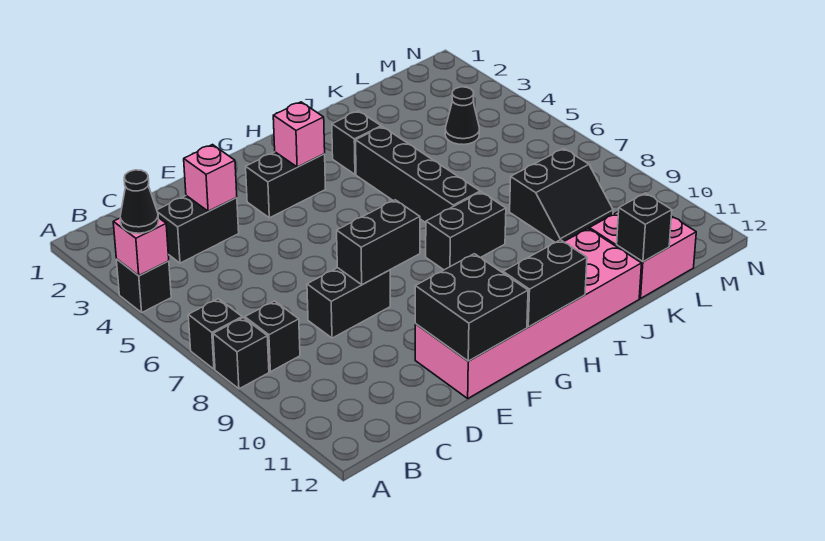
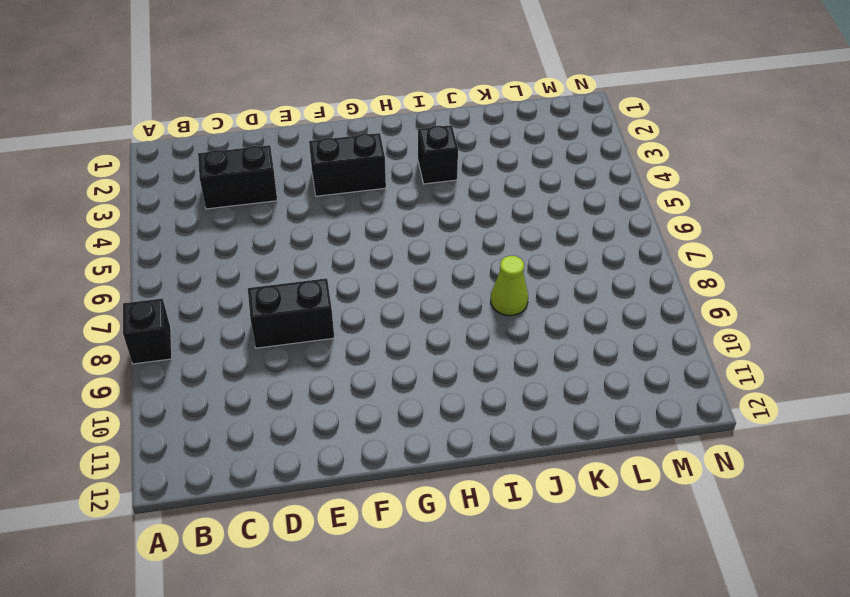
lime 1x1 cone [491,256,528,316] -> none
none -> black 1x1 brick [116,259,171,312]
none -> black 1x1 brick [188,299,242,369]
none -> black 1x1 brick [245,301,300,372]

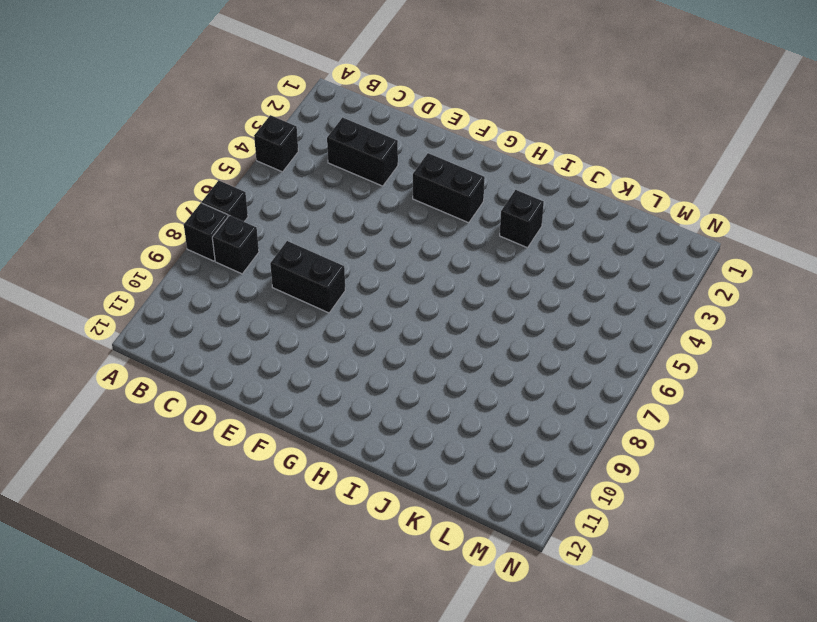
none -> pink 2x6 brick [415,229,642,398]
none -> black 1x2 brick [426,192,506,270]
none -> black 1x4 brick [356,127,480,223]

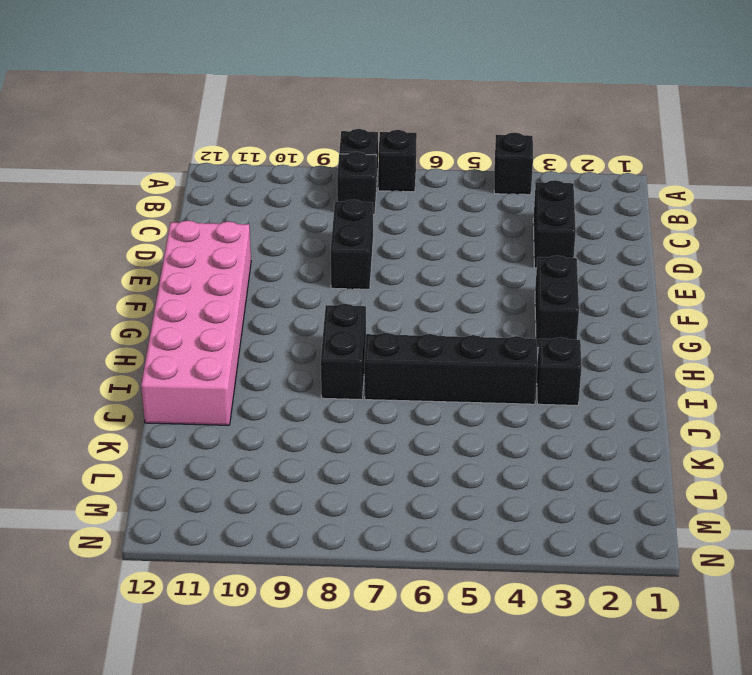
none -> black 2x2 slope [510,149,613,242]
none -> pink 2x2 brick [589,212,696,298]
none -> black 1x1 cone [445,87,479,145]

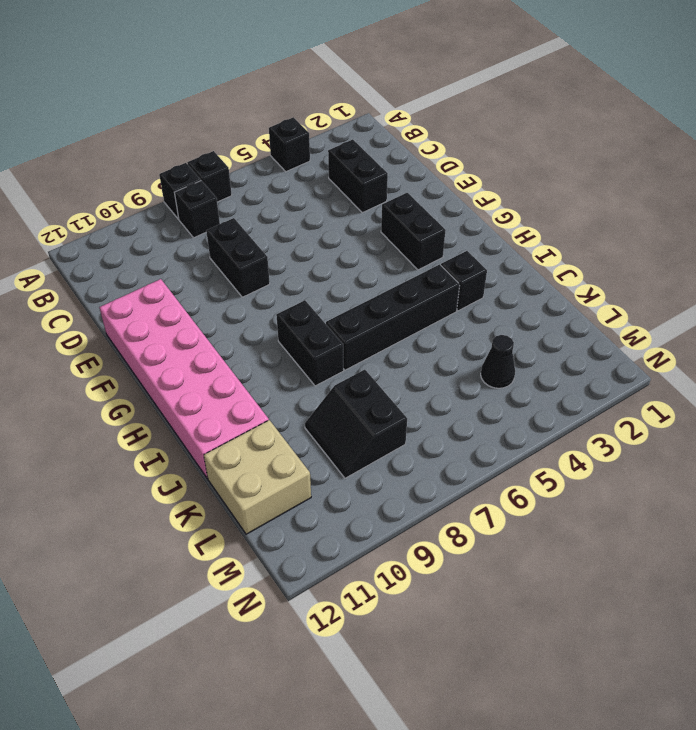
tan 2x2 brick [204,420,311,534] -> pink 2x2 brick [589,212,696,298]
none -> pink 1x1 brick [113,218,169,276]
none -> pink 1x1 brick [184,145,237,211]
none -> black 1x2 brick [337,200,420,285]

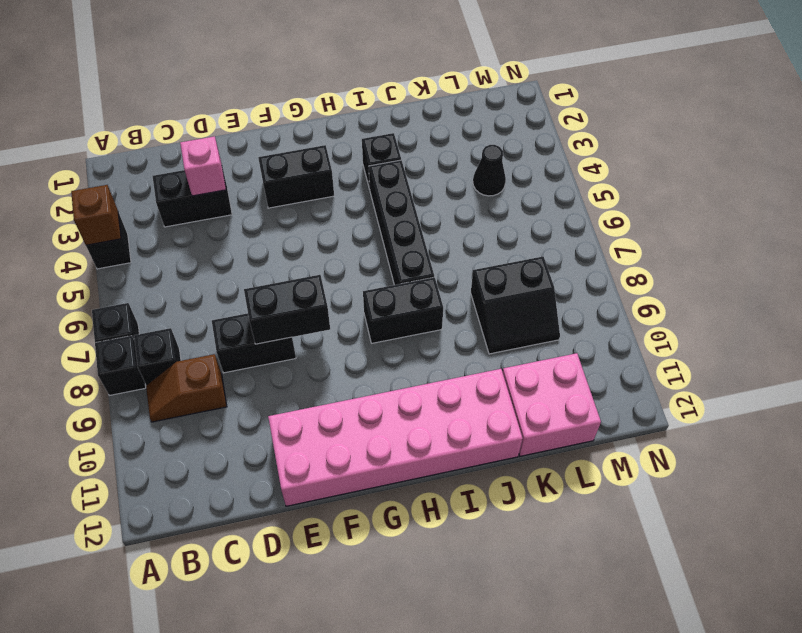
brown 1x1 brick [71,185,121,245] -> pink 1x1 brick [113,218,169,276]
brown 1x2 slope [146,354,227,422] -> none
none -> black 2x2 brick [415,254,528,361]
none -> pink 1x1 brick [273,102,325,167]
none -> black 1x2 brick [503,240,587,327]

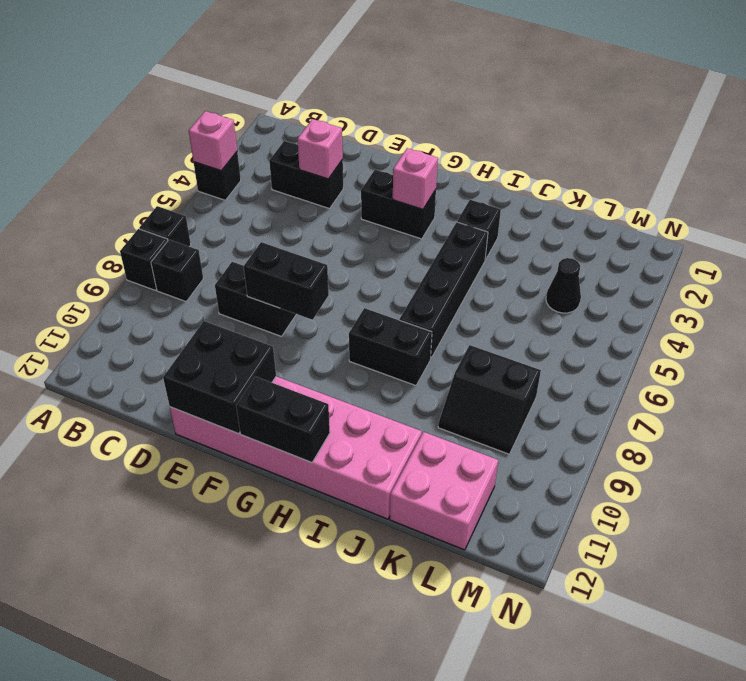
none -> black 1x1 brick [617,193,672,262]
none -> black 1x1 cone [120,170,159,233]

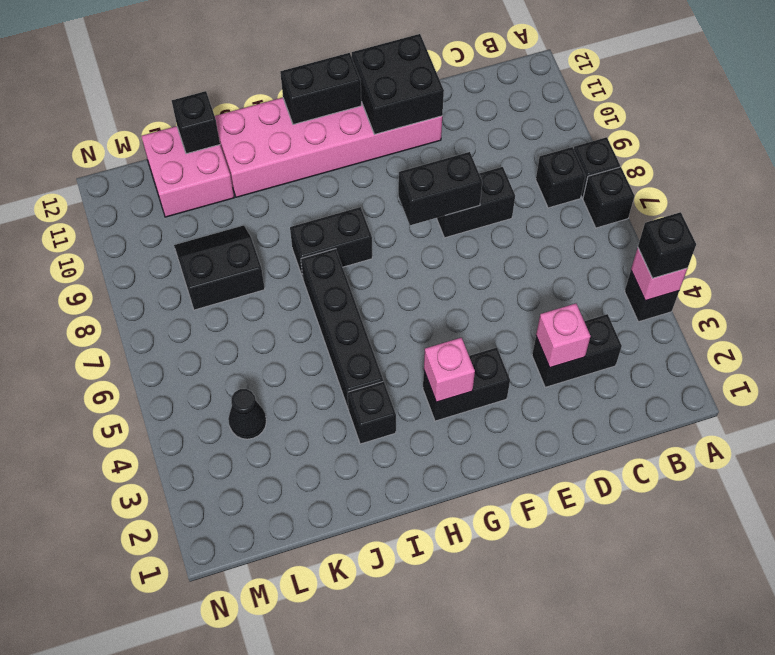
black 1x1 brick [638,212,696,278] -> black 1x1 cone [120,170,159,233]

